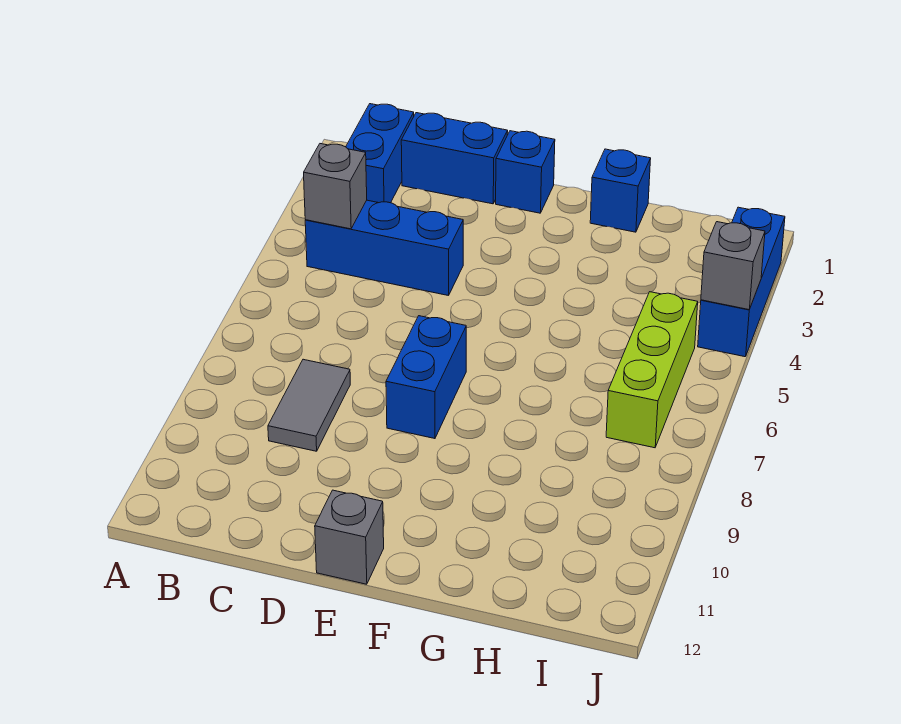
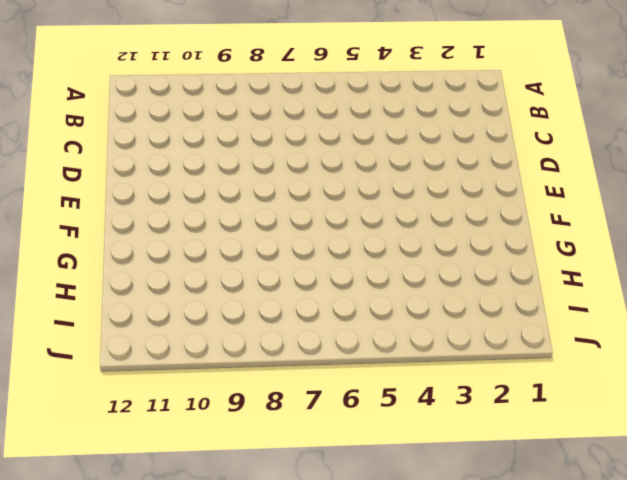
none -> blue 1x2 brick [346,104,414,203]
none -> blue 1x3 brick [305,200,463,296]
none -> blue 1x2 brick [401,113,508,204]

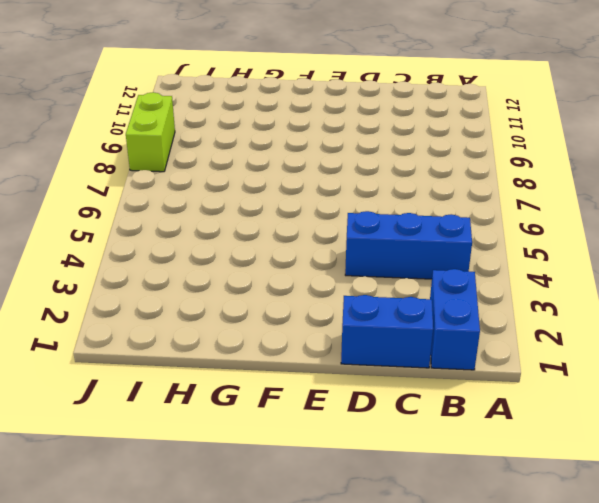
lime 1x2 brick [126,92,175,172] -> none
none -> grey 1x2 tile [268,359,350,451]
none -> blue 1x1 brick [496,131,555,213]
none -> blue 1x2 brick [386,316,466,439]

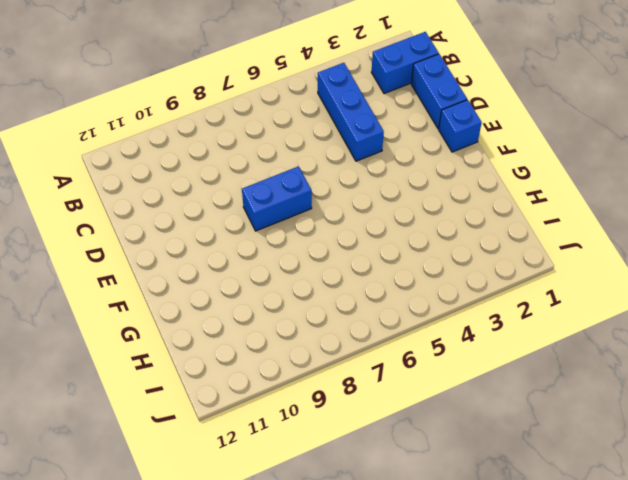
none -> grey 1x2 tile [268,359,350,451]
none -> grey 1x1 brick [315,490,384,584]
none -> blue 1x1 brick [590,149,651,232]

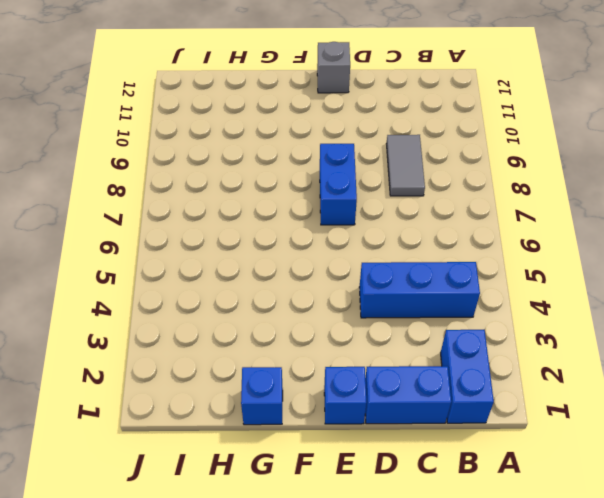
none -> lime 1x3 brick [606,292,698,448]
none -> blue 1x3 brick [698,207,785,357]
none -> grey 1x1 brick [304,144,367,229]

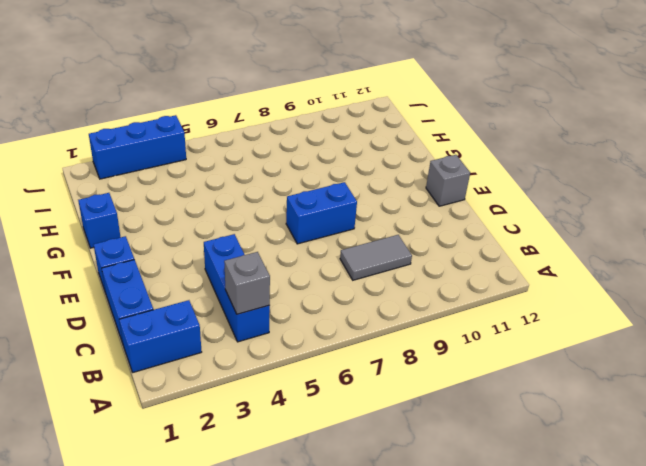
none -> lime 1x3 brick [606,292,698,448]
none -> grey 1x1 brick [701,222,765,310]

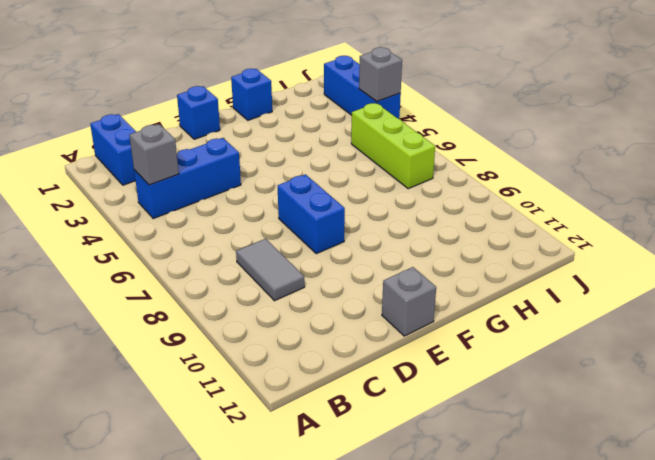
none -> blue 1x2 brick [401,113,508,204]

